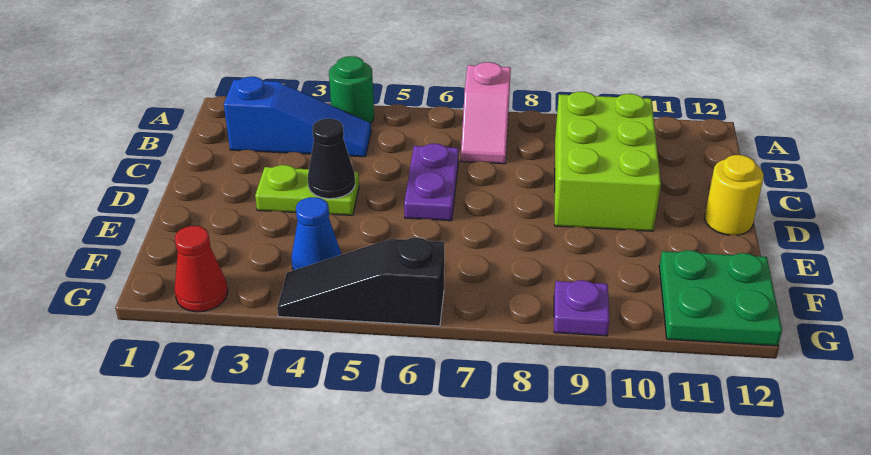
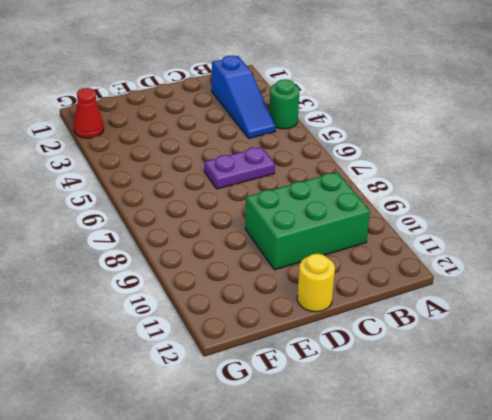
green 2x3 brick [245,172,370,270] -> lime 2x3 brick [555,92,661,231]
none -> pink 1x2 slope [461,62,511,164]
none -> lime 1x2 plate [255,165,359,215]
none -> blue 1x1 cone [292,197,341,270]

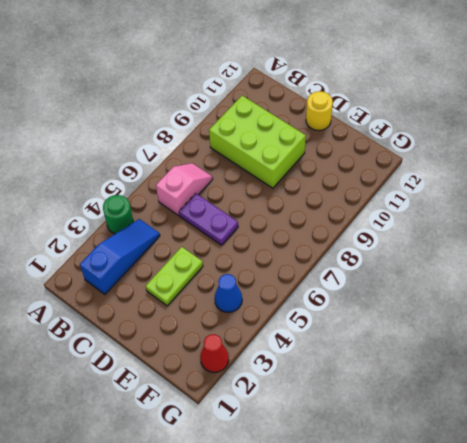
pink 1x2 slope [156,163,213,215] -> pink 1x2 slope turned to [461,62,511,164]
none -> green 2x2 plate [659,250,782,346]
none -> black 1x3 slope [277,238,444,326]
none -> purple 1x1 plate [554,280,609,336]

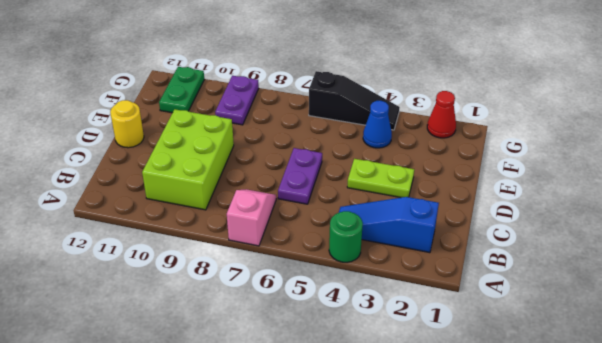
purple 1x2 plate [215,76,259,125] -> purple 1x1 plate [554,280,609,336]
green 1x2 plate [159,67,204,113] -> green 2x2 plate [659,250,782,346]
none -> black 1x1 cone [308,118,355,199]

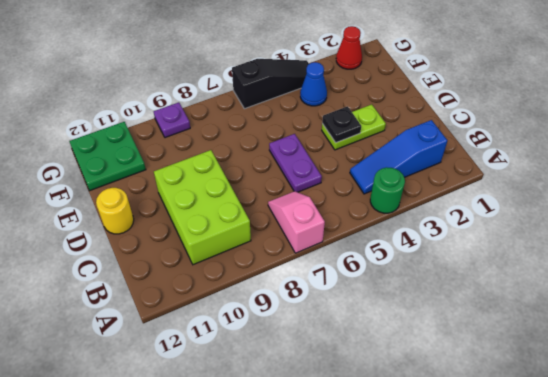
black 1x1 plate [322,106,361,143] -> black 1x1 cone [308,118,355,199]

